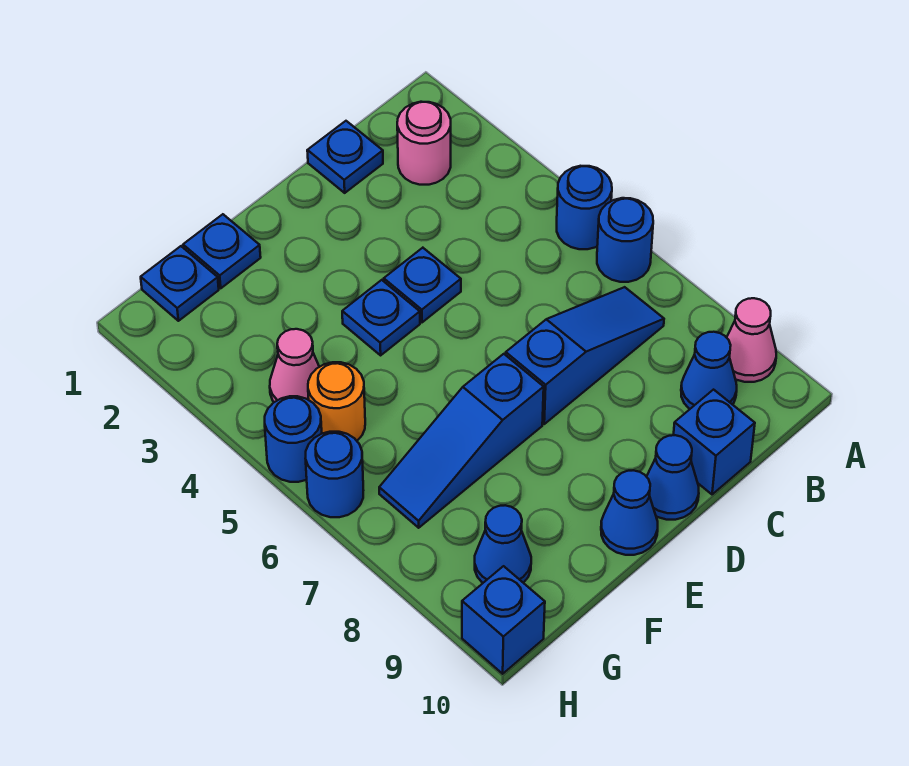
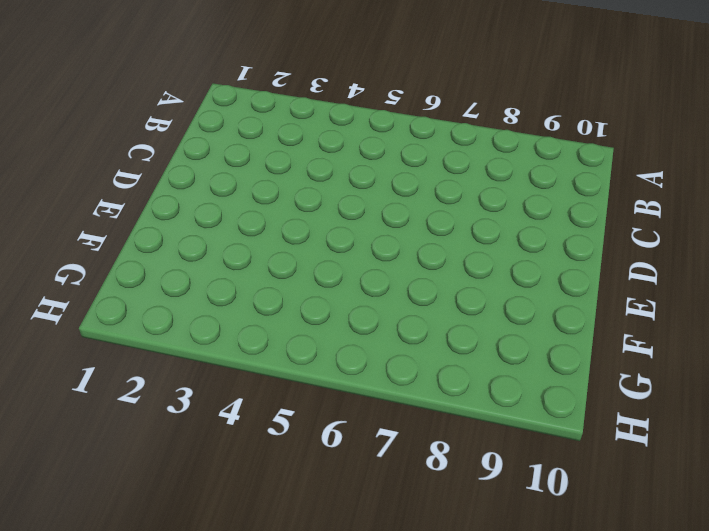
none -> blue 1x1 round brick [557,166,612,249]
none -> blue 1x1 round brick [597,198,653,282]
none -> pink 1x1 cone [727,298,776,382]

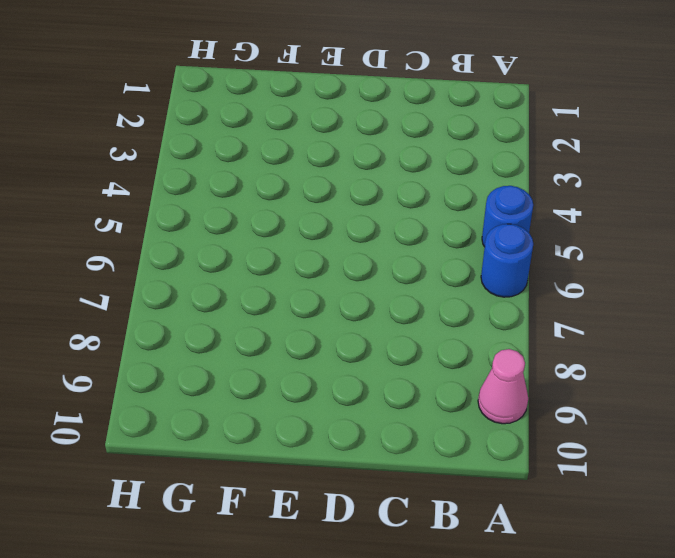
none -> pink 1x1 round brick [397,102,451,185]
none -> blue 1x3 slope [506,287,664,424]
none -> blue 1x1 cone [681,332,737,409]

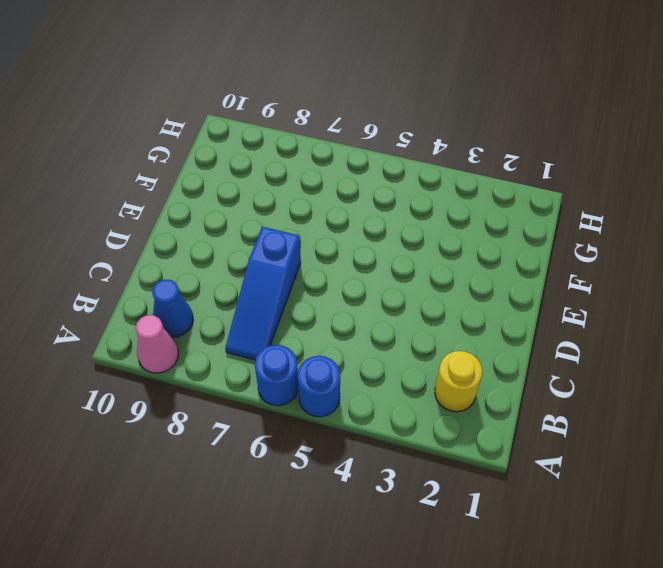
yellow 1x1 round brick [435,351,482,412] -> pink 1x1 round brick [397,102,451,185]
none -> blue 1x1 plate [307,121,383,193]
none -> blue 1x1 brick [674,390,755,494]
none -> blue 1x1 plate [384,248,461,322]

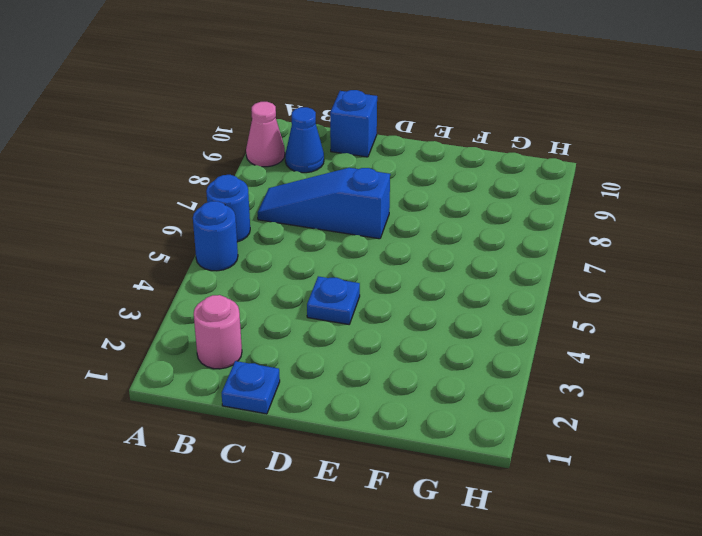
none -> blue 1x1 cone [647,435,699,520]
none -> blue 1x1 plate [342,280,420,355]
none -> blue 1x3 slope [379,354,544,528]

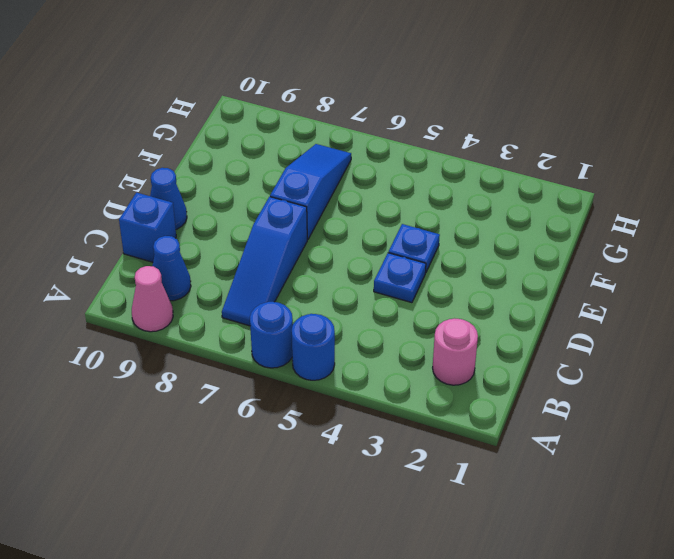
none -> blue 1x1 plate [307,121,383,193]
none -> blue 1x1 cone [601,470,658,555]
none -> blue 1x1 plate [183,214,261,288]

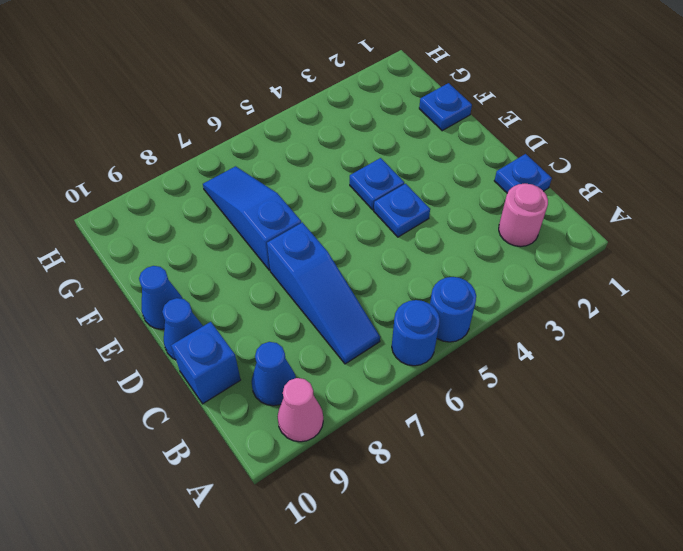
none -> blue 1x1 plate [141,246,219,321]
none -> pink 1x1 cone [270,329,319,402]
none -> orange 1x1 round brick [308,362,365,441]

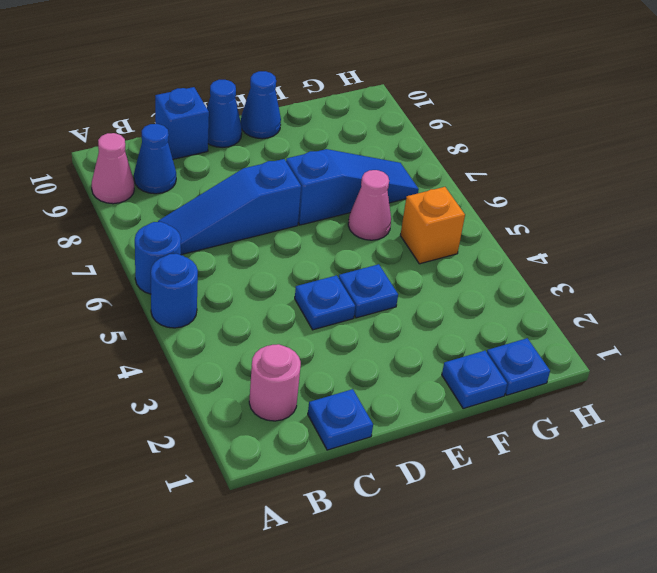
pink 1x1 cone [348,170,391,240] -> pink 1x1 cone moved to [270,329,319,402]
orange 1x1 brick [400,187,465,264] -> orange 1x1 round brick [308,362,365,441]
none -> blue 1x1 cone [475,505,531,583]
none -> blue 1x1 round brick [265,396,322,482]
none -> blue 1x1 round brick [305,432,363,517]

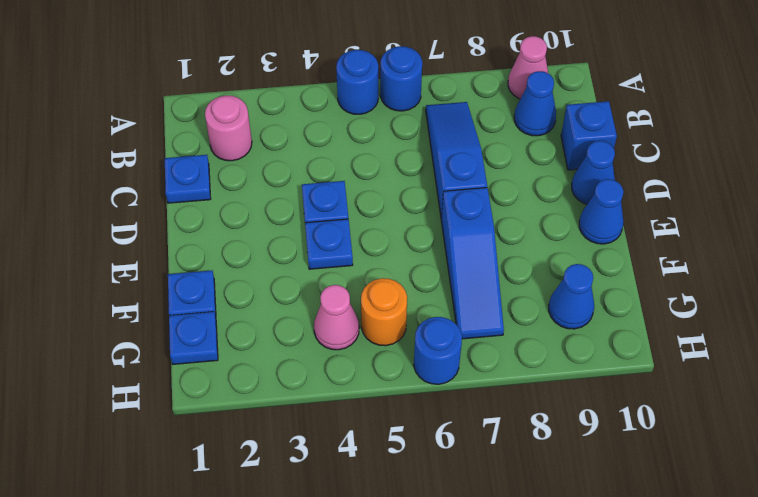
none -> blue 1x1 round brick [265,396,322,482]
none -> blue 1x1 brick [462,566,545,674]

